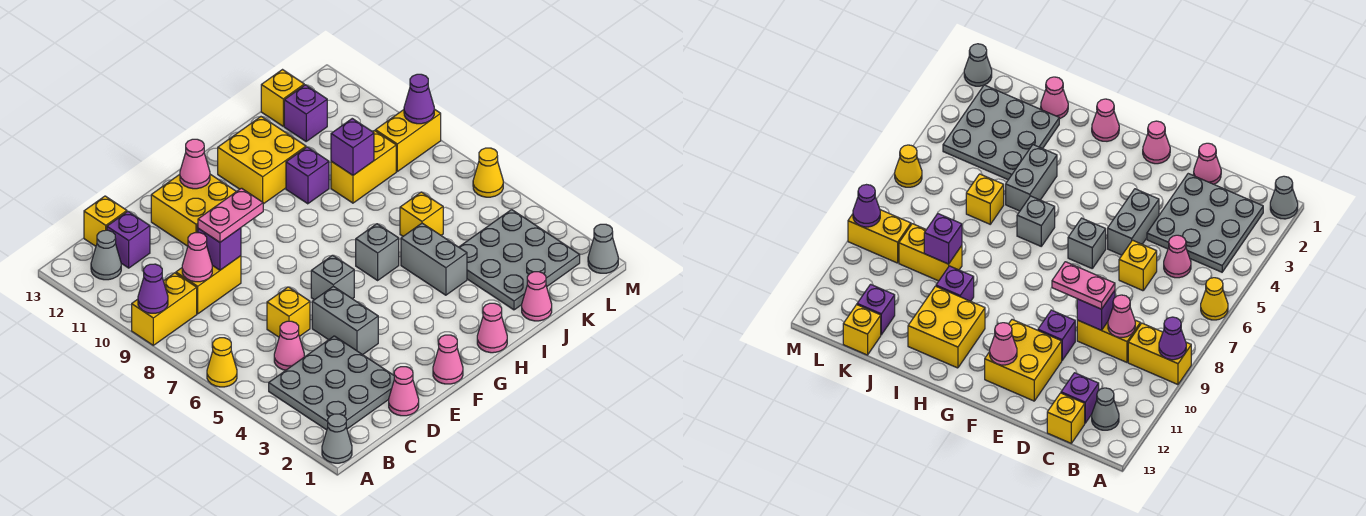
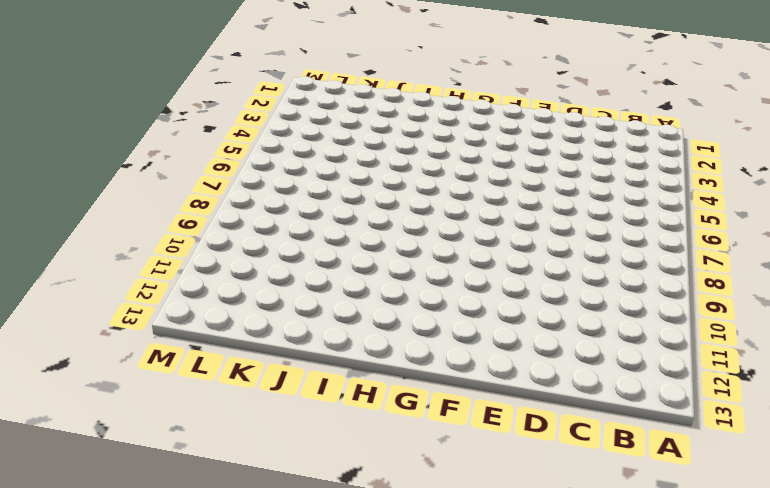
none -> grey 1x1 cone [322,414,352,463]
none -> yellow 1x1 cone [207,338,237,387]
none -> yellow 1x2 brick [132,273,197,345]
none -> grey 3x3 plate [269,336,394,430]

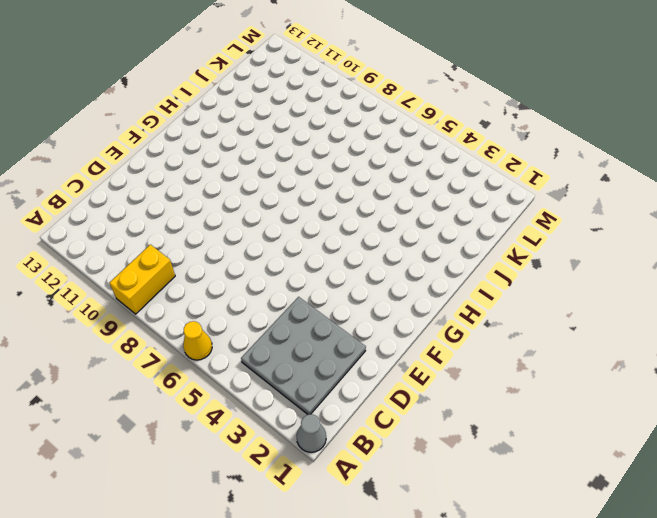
none -> grey 1x1 cone [91,230,121,280]
none -> pink 1x1 cone [274,321,304,370]
none -> yellow 1x2 brick [176,256,241,314]
none -> purple 1x1 brick [107,211,150,268]

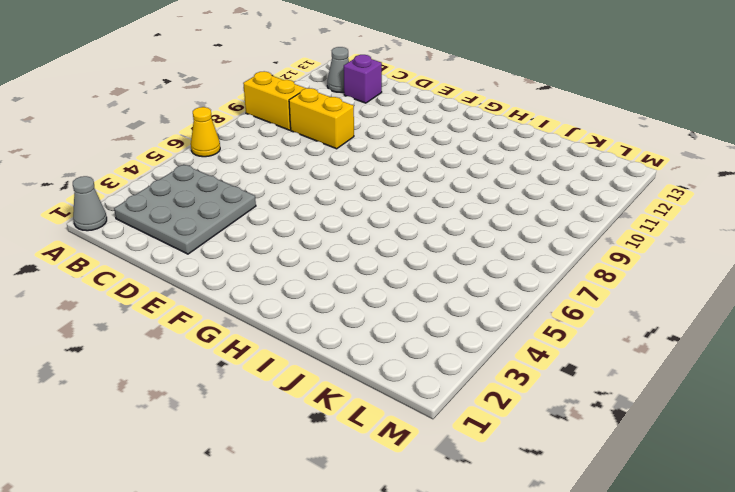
none -> pink 1x1 cone [274,321,304,370]
none -> yellow 1x1 brick [84,196,127,246]
none -> pink 1x1 cone [389,367,419,416]
none -> yellow 1x1 brick [267,287,310,337]

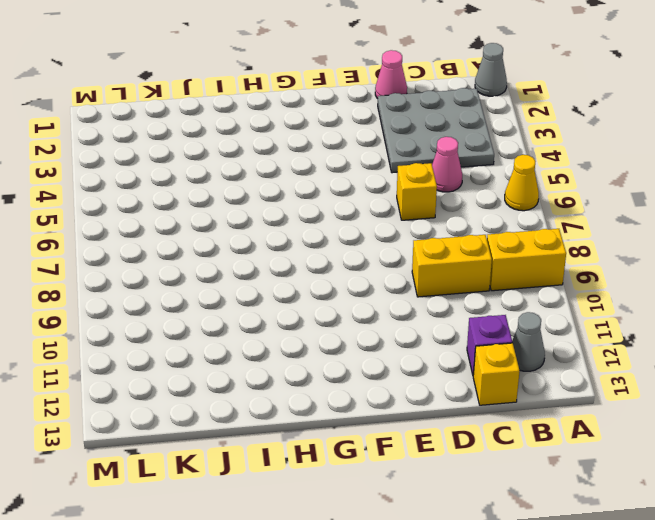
none -> grey 1x2 brick [312,286,378,355]
none -> purple 1x1 brick [1038,310,1075,360]
none -> yellow 2x2 brick [151,174,236,246]
none -> pink 1x1 cone [433,335,463,384]

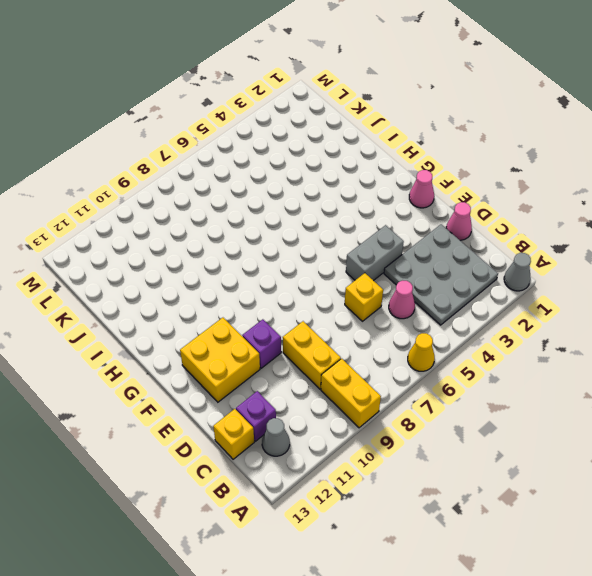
none -> grey 1x1 brick [311,255,354,300]
none -> pink 1x1 cone [477,303,507,353]
none -> grey 1x1 brick [356,224,399,280]
none -> yellow 2x2 brick [218,117,306,204]

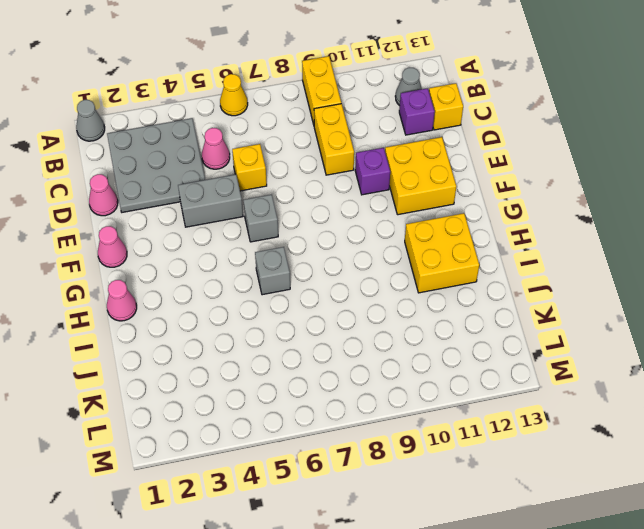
none -> grey 1x2 brick [401,223,467,295]
none -> purple 1x1 brick [286,147,329,204]
none -> pink 1x1 cone [522,272,552,321]
none -> grey 3x3 plate [459,210,580,310]

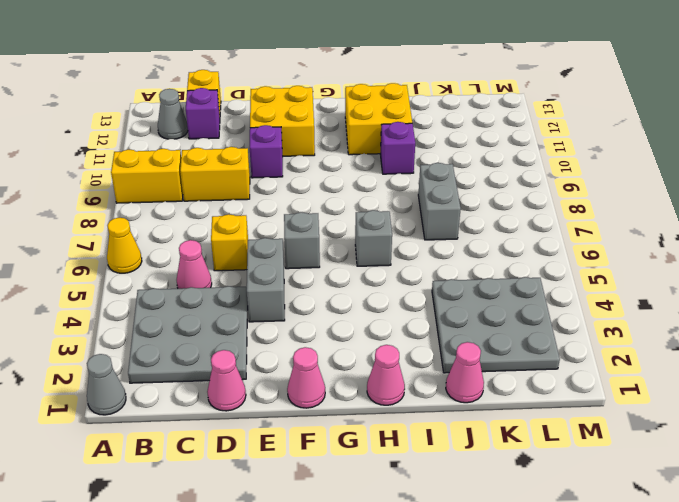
grey 1x2 brick [418,163,461,240] -> grey 1x2 brick moved to [401,223,467,295]
none -> yellow 1x1 brick [400,192,443,236]
none -> yellow 1x2 brick [331,131,396,203]
none -> purple 1x1 brick [284,85,327,141]
none -> yellow 1x1 brick [261,70,304,126]

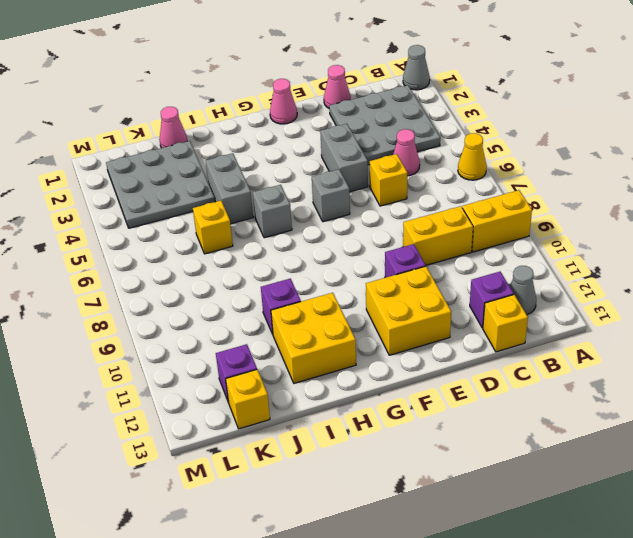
none -> pink 1x1 cone [477,303,507,353]
none -> yellow 1x2 brick [331,131,396,203]
none -> yellow 1x2 brick [376,109,441,171]
none -> grey 1x1 cone [588,224,618,273]

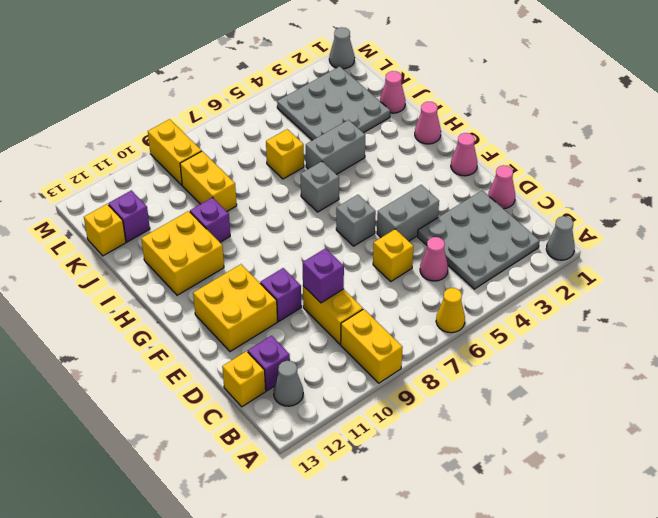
none -> yellow 1x1 cone [473,148,503,197]
none -> purple 1x1 cone [138,264,168,313]
none -> pink 1x1 cone [182,233,212,282]
none -> pink 1x1 cone [180,139,210,189]

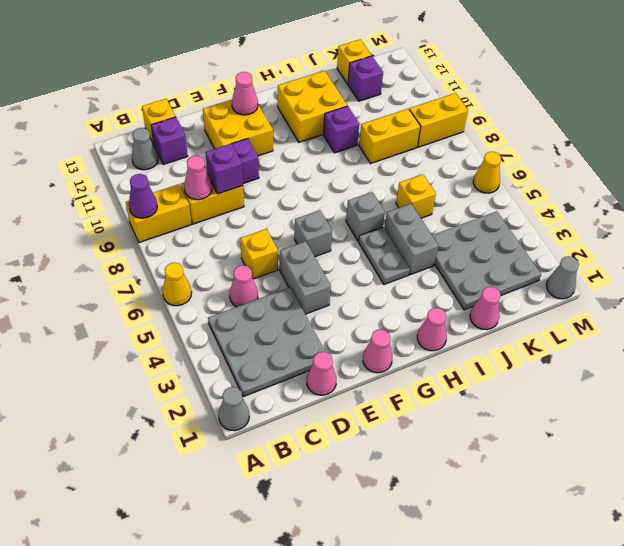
grey 1x2 plate [359,227,410,284] -> none
none -> purple 1x1 brick [331,119,374,175]
none -> purple 1x1 cone [404,74,434,124]
none -> pink 1x2 plate [198,188,263,242]

